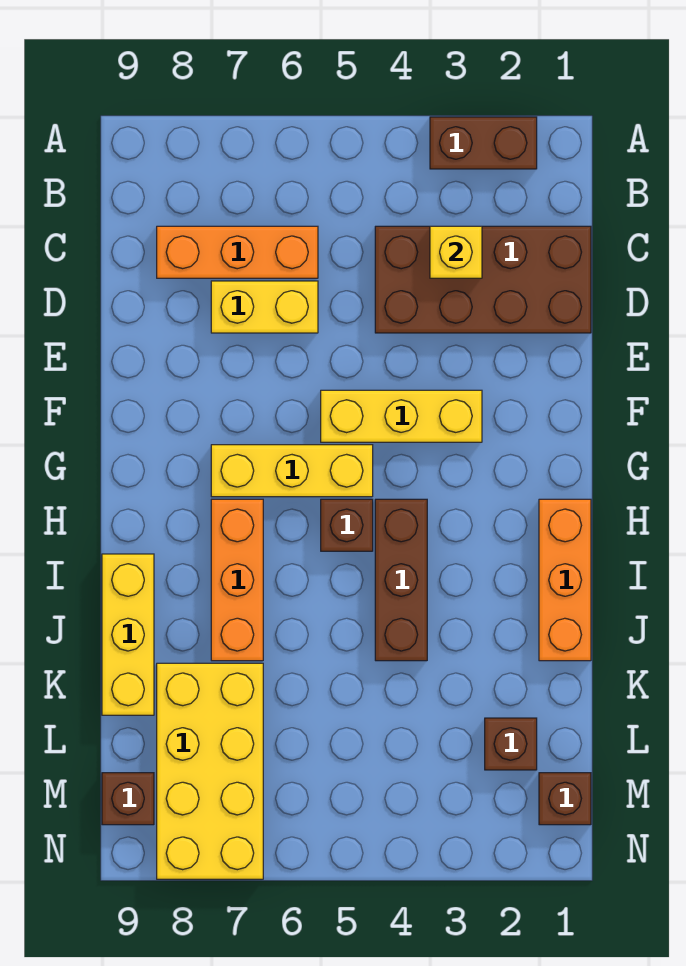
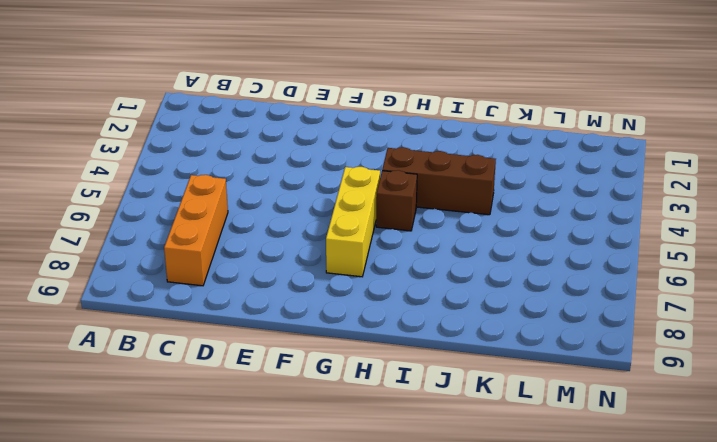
none -> brown 1x2 brick [430,117,537,169]
none -> brown 2x4 brick [375,226,591,333]
none -> yellow 1x2 brick [211,281,318,333]

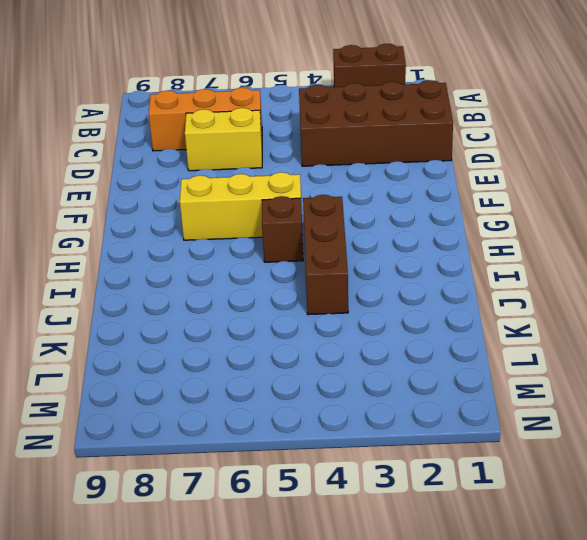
none -> yellow 1x3 brick [321,390,482,442]
none -> orange 1x3 brick [539,499,591,661]
none -> orange 1x3 brick [211,499,263,661]

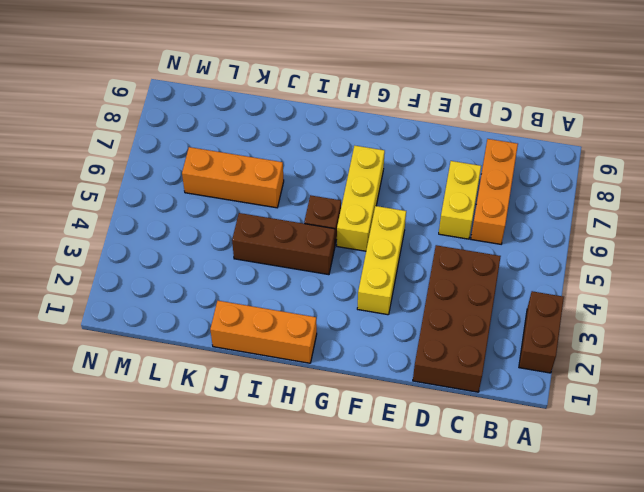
orange 1x3 brick [182,147,284,208] -> orange 1x3 brick moved to [211,499,263,661]
none -> yellow 1x3 brick [102,554,154,715]
none -> yellow 2x4 brick [157,663,263,879]
none -> brown 1x1 brick [485,718,537,770]

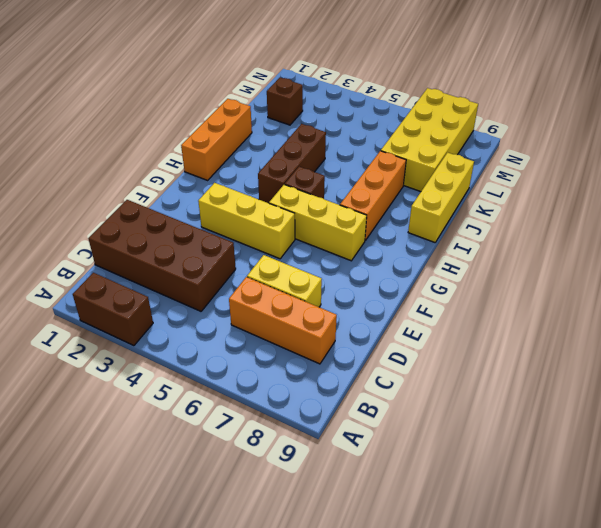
none -> brown 1x1 brick [539,773,591,825]
none -> brown 1x1 brick [102,773,154,825]
none -> yellow 1x1 brick [430,226,482,278]

